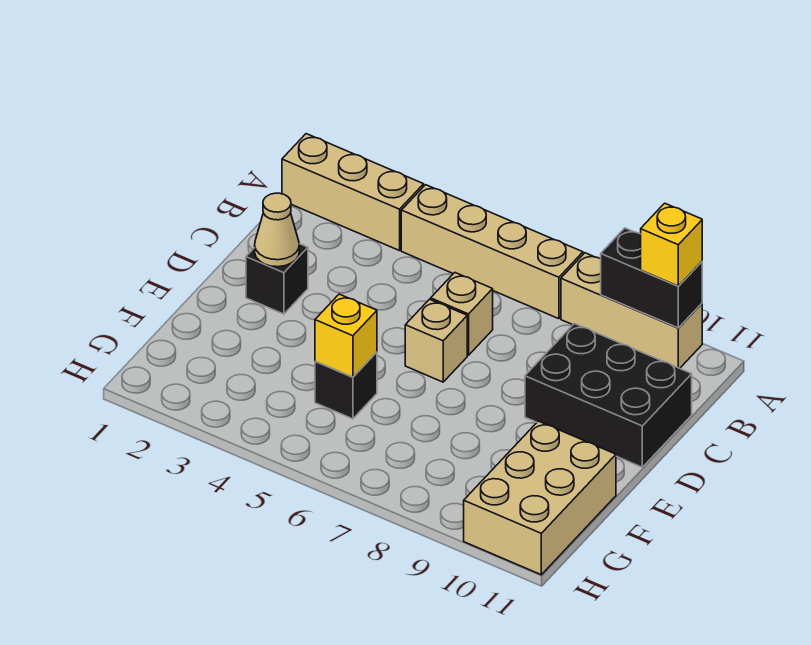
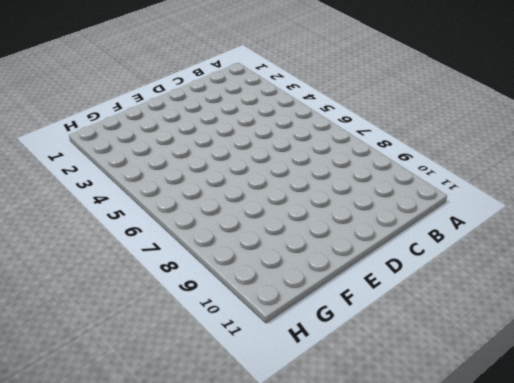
none -> tan 1x3 brick [282,134,424,251]
none -> tan 1x4 brick [401,185,583,319]
none -> tan 1x3 brick [561,253,702,368]

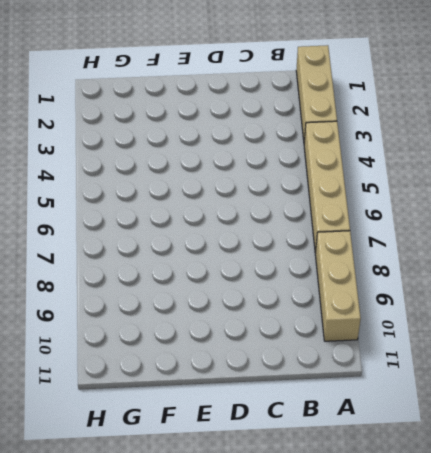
none -> tan 1x1 brick [431,273,493,355]
none -> black 2x3 brick [525,324,692,467]
none -> black 1x1 brick [246,244,308,314]

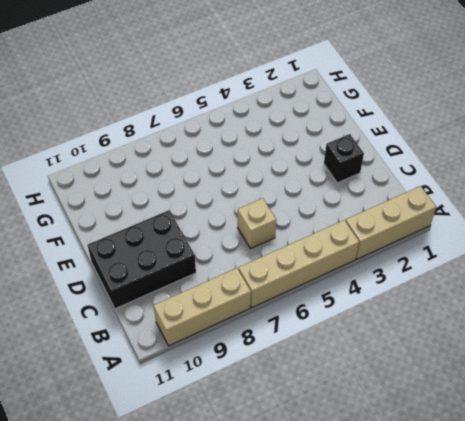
none -> tan 1x1 brick [405,299,467,382]
none -> black 1x1 brick [315,352,377,419]
none -> tan 2x3 brick [464,421,616,575]

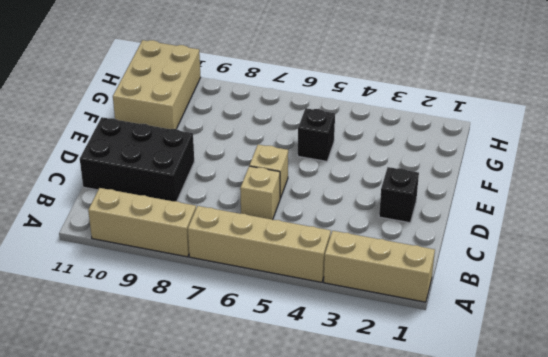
none -> black 1x2 brick [601,228,702,328]
none -> tan 1x1 cone [255,193,299,267]
none -> yellow 1x1 brick [315,294,377,377]

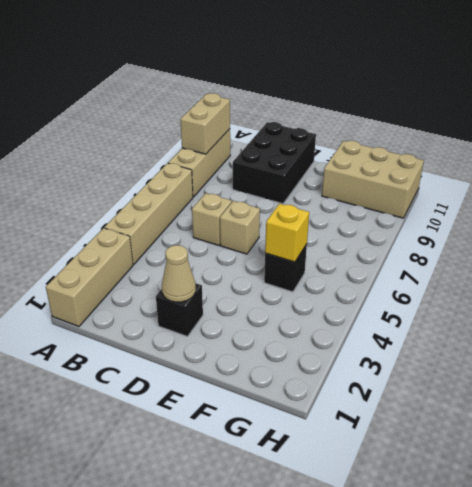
tan 1x2 brick [180,93,230,154] -> black 1x2 brick [601,228,702,328]
none -> yellow 1x1 brick [641,203,702,286]

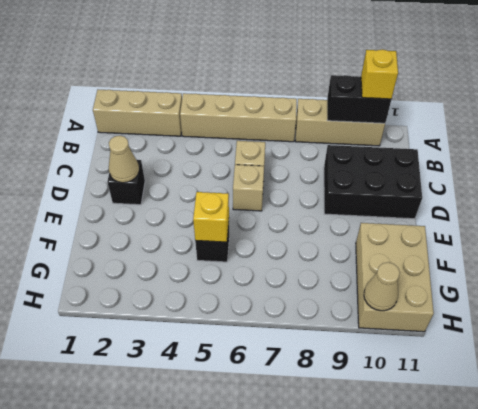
tan 1x1 cone [364,262,400,311] -> none

